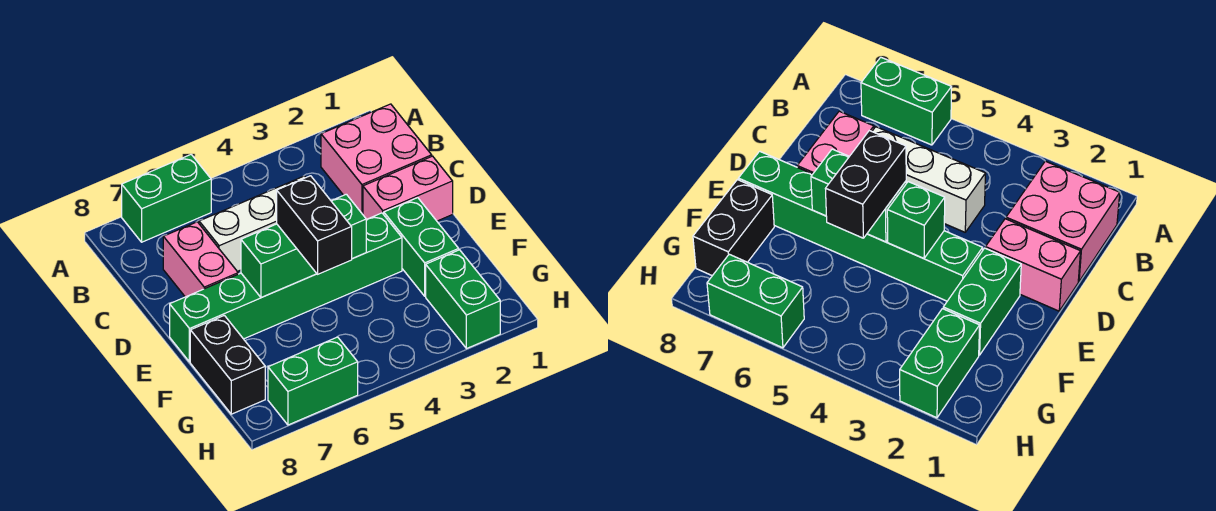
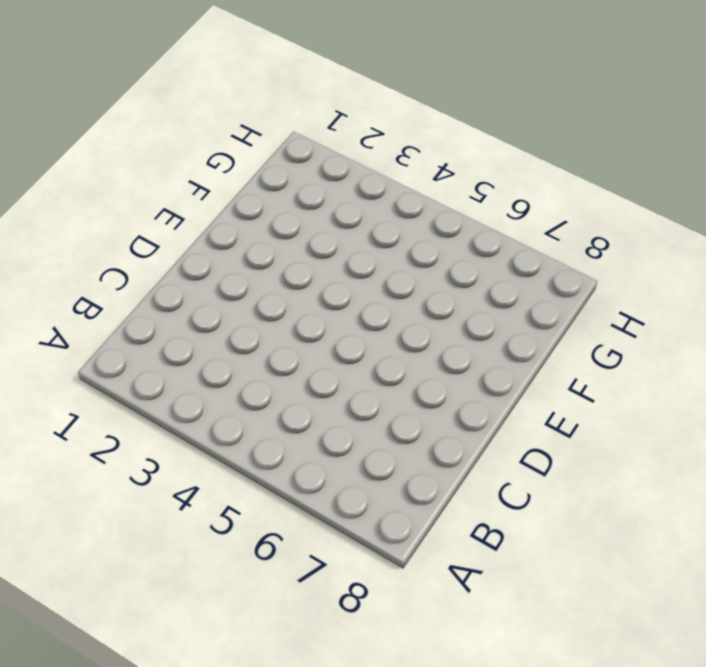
none -> green 1x2 brick [122,155,211,242]
none -> pink 2x2 brick [321,104,432,214]
none -> white 1x3 brick [199,176,306,271]

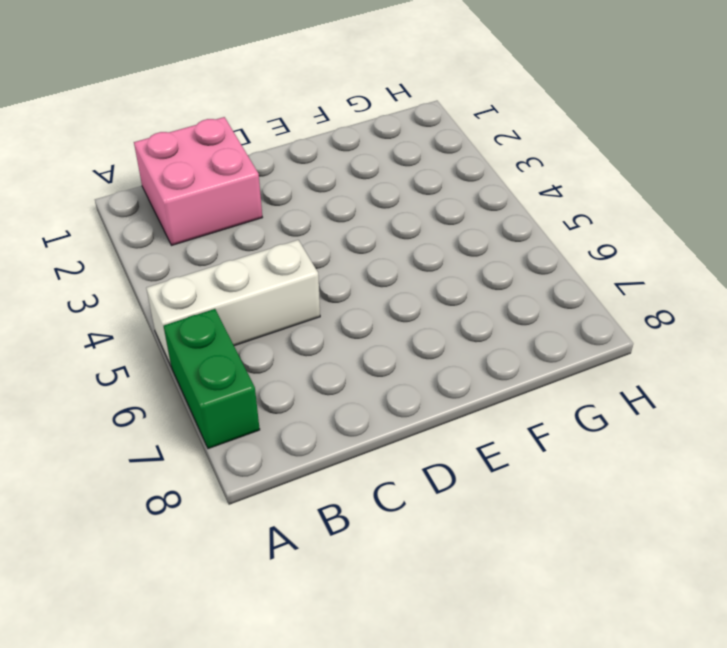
white 1x3 brick [146,240,320,365] -> white 1x3 brick turned to [199,176,306,271]
none -> pink 1x2 brick [163,222,238,297]
none -> pink 1x2 brick [363,156,453,221]
none -> green 1x2 brick [384,198,459,296]

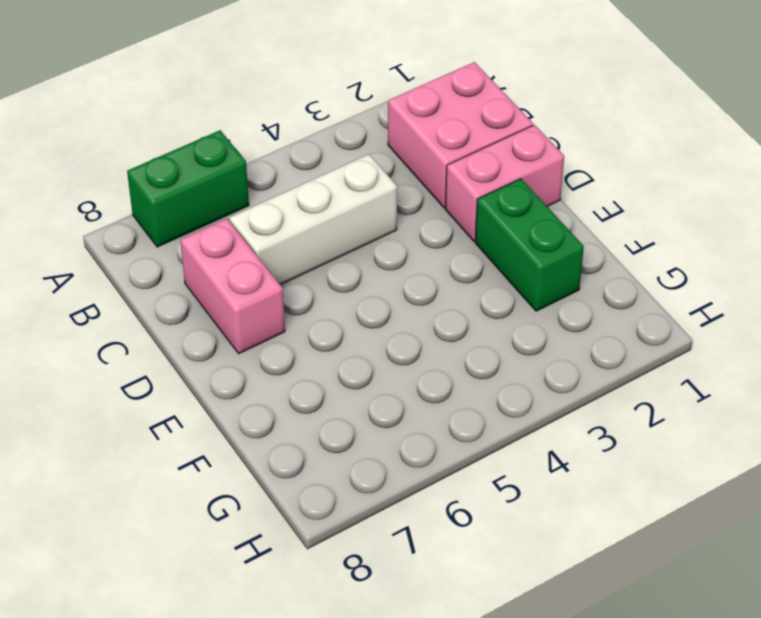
none -> green 1x6 brick [170,213,402,362]
none -> black 1x2 brick [190,315,265,414]
none -> green 1x2 brick [426,250,500,349]

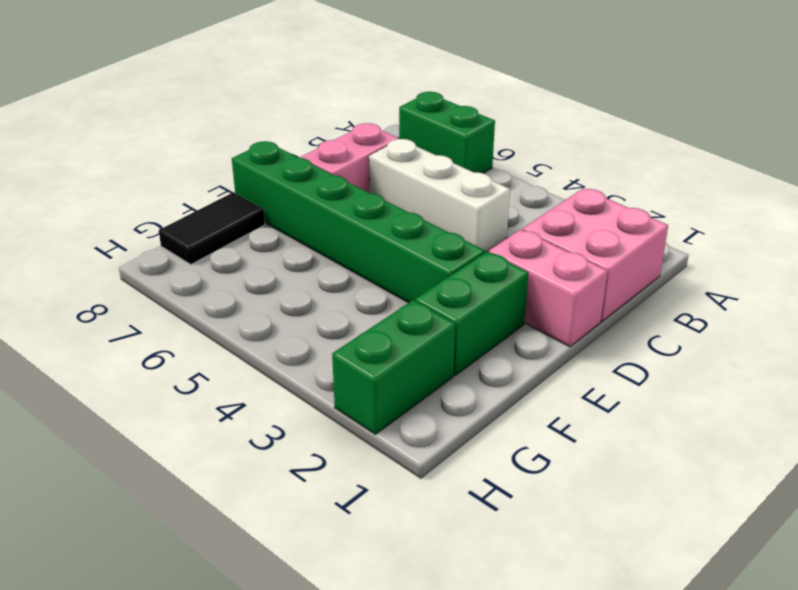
black 1x2 tile [159,192,265,264] -> black 1x2 brick [190,315,265,414]
none -> green 1x2 brick [268,337,358,425]
none -> green 1x1 brick [331,194,366,259]
none -> green 1x2 brick [241,224,317,298]

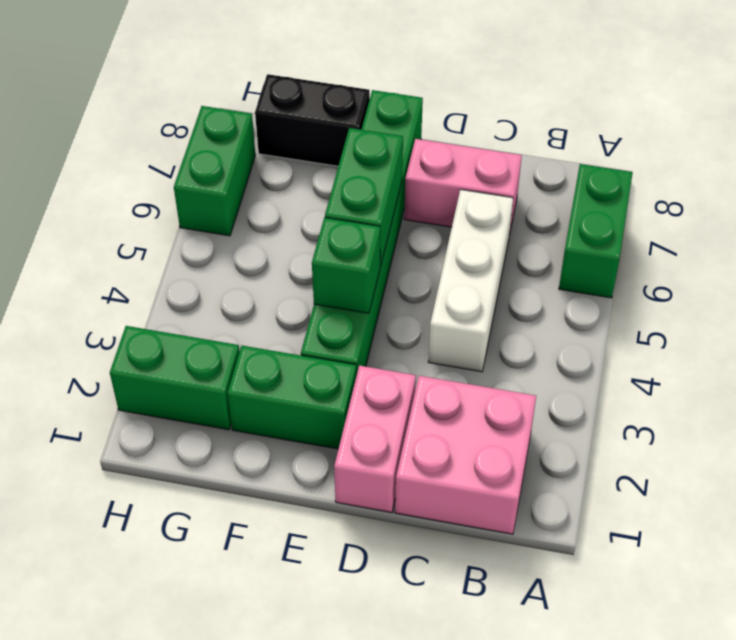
none -> black 1x2 brick [277,176,352,274]

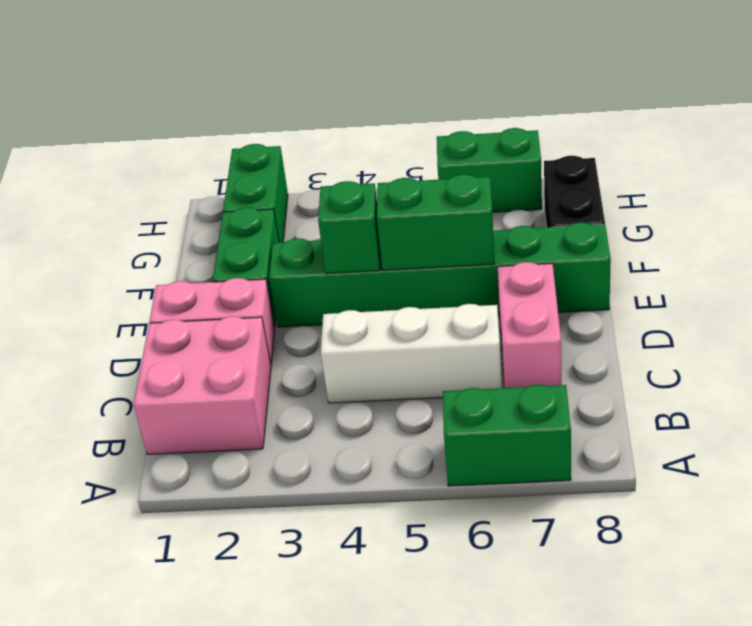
none -> black 1x2 brick [277,176,352,274]

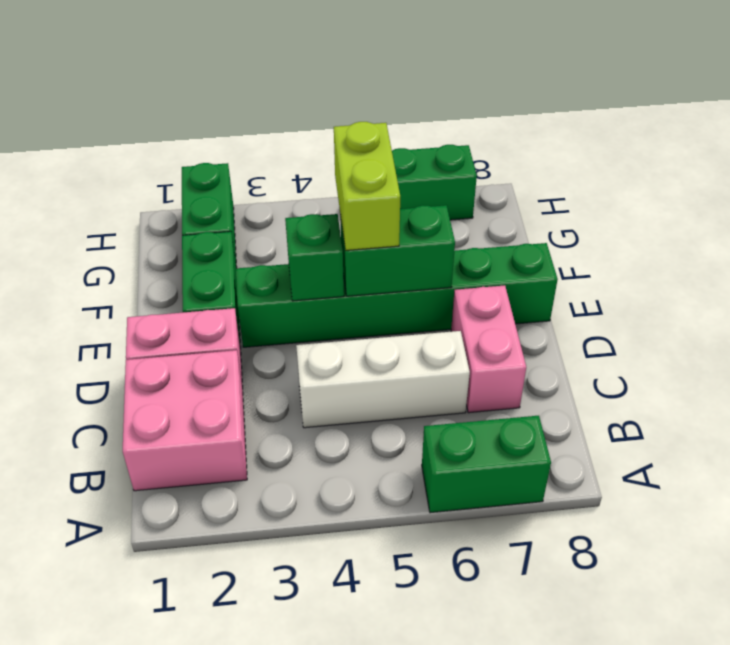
lime 1x2 brick [334,122,400,251] -> black 1x2 brick [277,176,352,274]
none -> black 1x2 brick [190,315,265,414]

